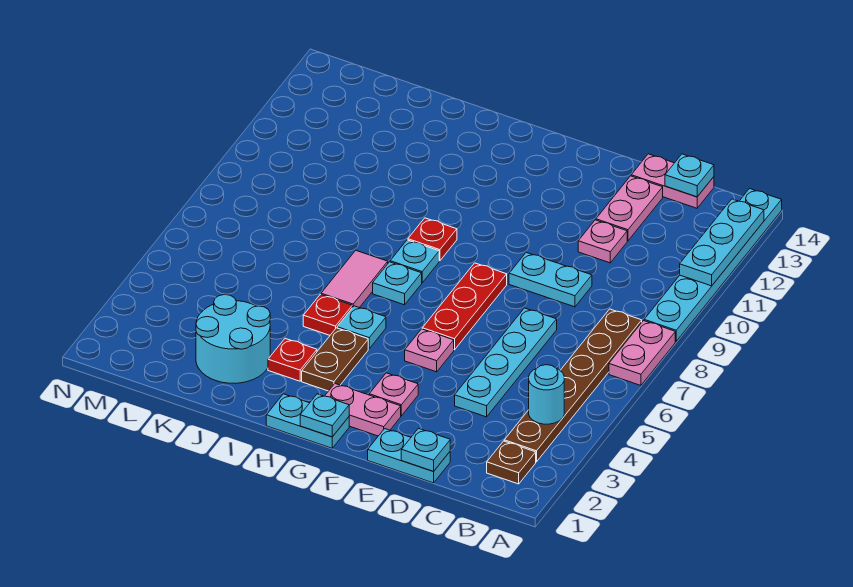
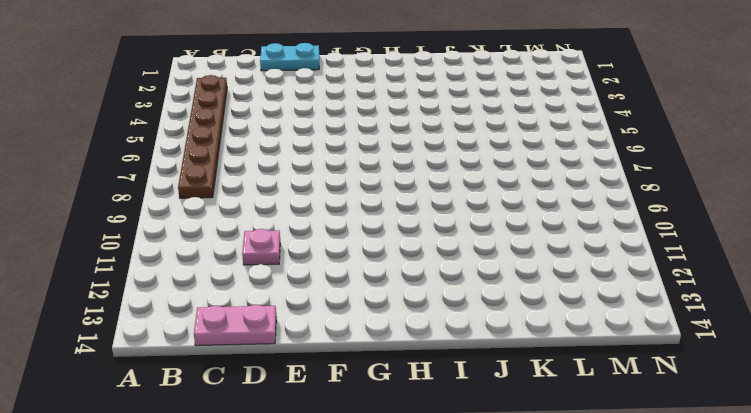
none -> pink 1x2 plate [609,321,675,385]
none -> cyan 1x6 plate [644,189,782,341]
none -> brown 1x1 plate [487,441,536,484]

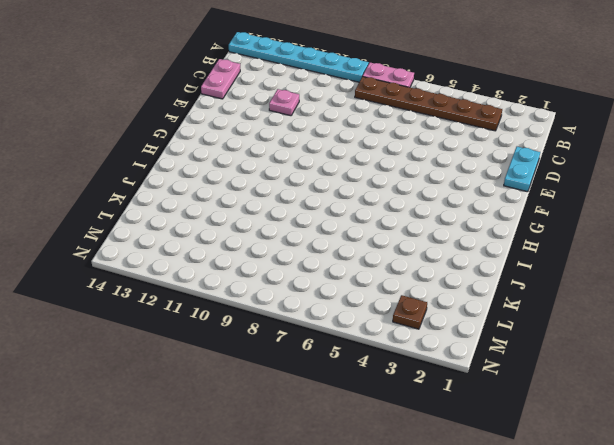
brown 1x1 plate [393,295,427,329] -> brown 1x1 plate moved to [487,441,536,484]
none -> cyan 1x4 plate [455,308,557,417]
none -> cyan 1x2 plate [509,253,592,307]
none -> pink 1x2 plate [596,176,663,241]

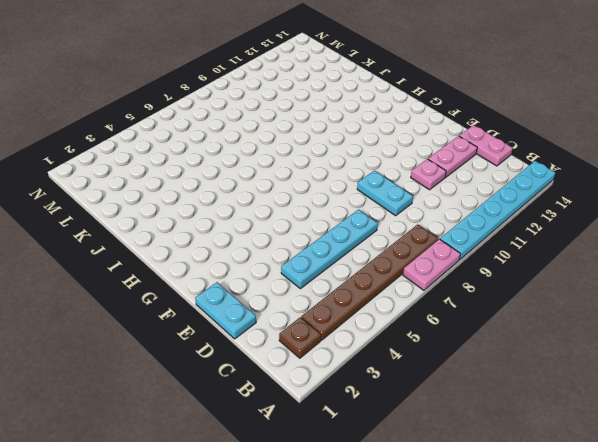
none -> pink 1x2 plate [325,384,401,436]
none -> pink 1x1 plate [369,373,418,416]
none -> pink 1x1 plate [405,329,454,372]

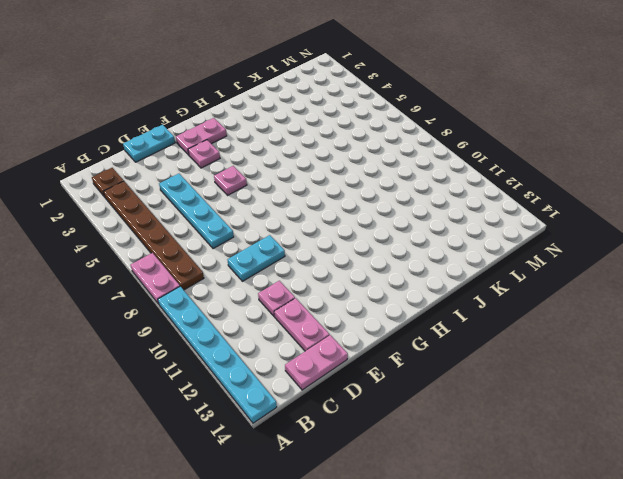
none -> red 1x3 plate [422,263,507,350]
none -> cyan 1x2 plate [266,394,349,448]
none -> brown 1x2 plate [302,328,368,391]

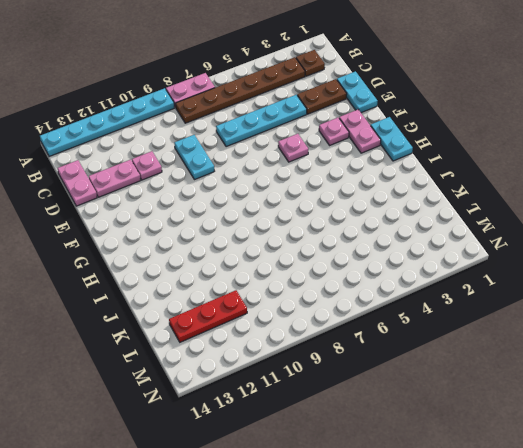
brown 1x2 plate [297,79,347,114] -> brown 1x2 plate moved to [302,328,368,391]
red 1x3 plate [169,290,247,342] -> red 1x3 plate moved to [422,263,507,350]
none -> cyan 1x1 plate [337,306,386,349]
none -> cyan 1x1 plate [373,262,422,305]
none -> cyan 1x1 plate [390,240,439,283]

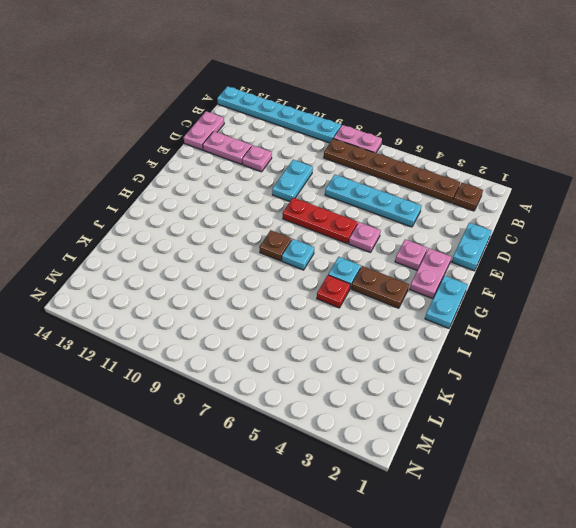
brown 1x1 plate [259,230,292,261] -> cyan 1x1 plate [390,240,439,283]
none -> red 1x1 plate [408,218,457,261]
none -> red 1x1 plate [268,339,317,381]
none -> pink 1x2 tile [321,251,388,308]

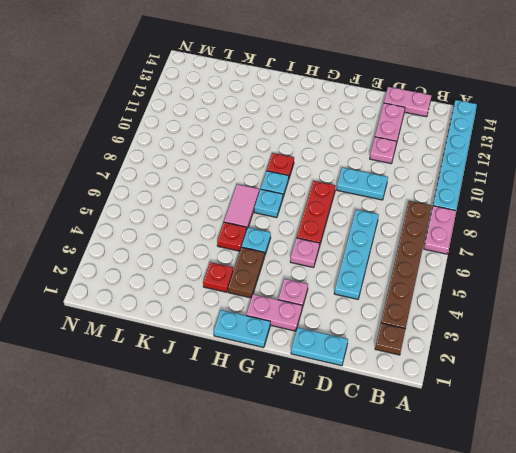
none -> cyan 2x2 round brick [196,295,270,383]
none -> cyan 1x3 plate [680,199,764,286]
none -> cyan 1x1 round brick [529,365,564,424]

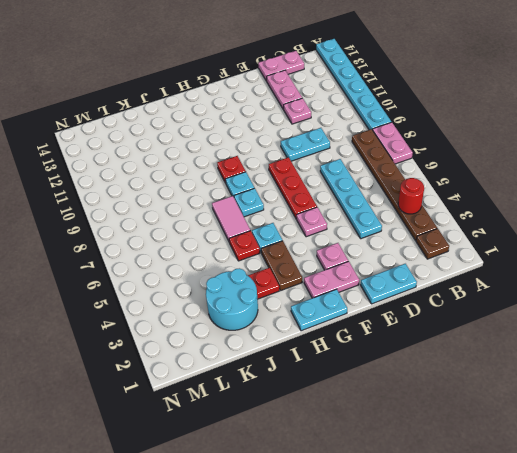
red 1x1 round brick [398,178,424,214] -> cyan 1x1 round brick [529,365,564,424]
none -> cyan 1x3 plate [680,199,764,286]
none -> cyan 1x1 plate [665,154,714,197]
none -> cyan 1x1 plate [401,429,450,471]

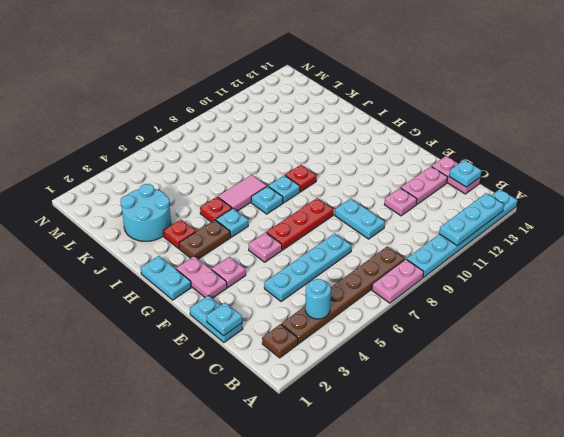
none -> cyan 1x1 plate [300,394,349,437]

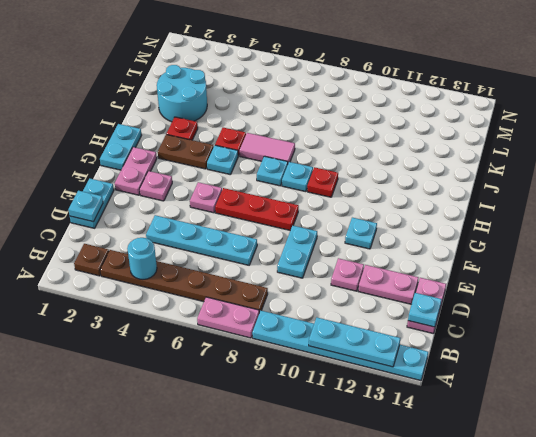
cyan 1x1 plate [345,218,377,249] -> cyan 1x1 plate moved to [300,394,349,437]

